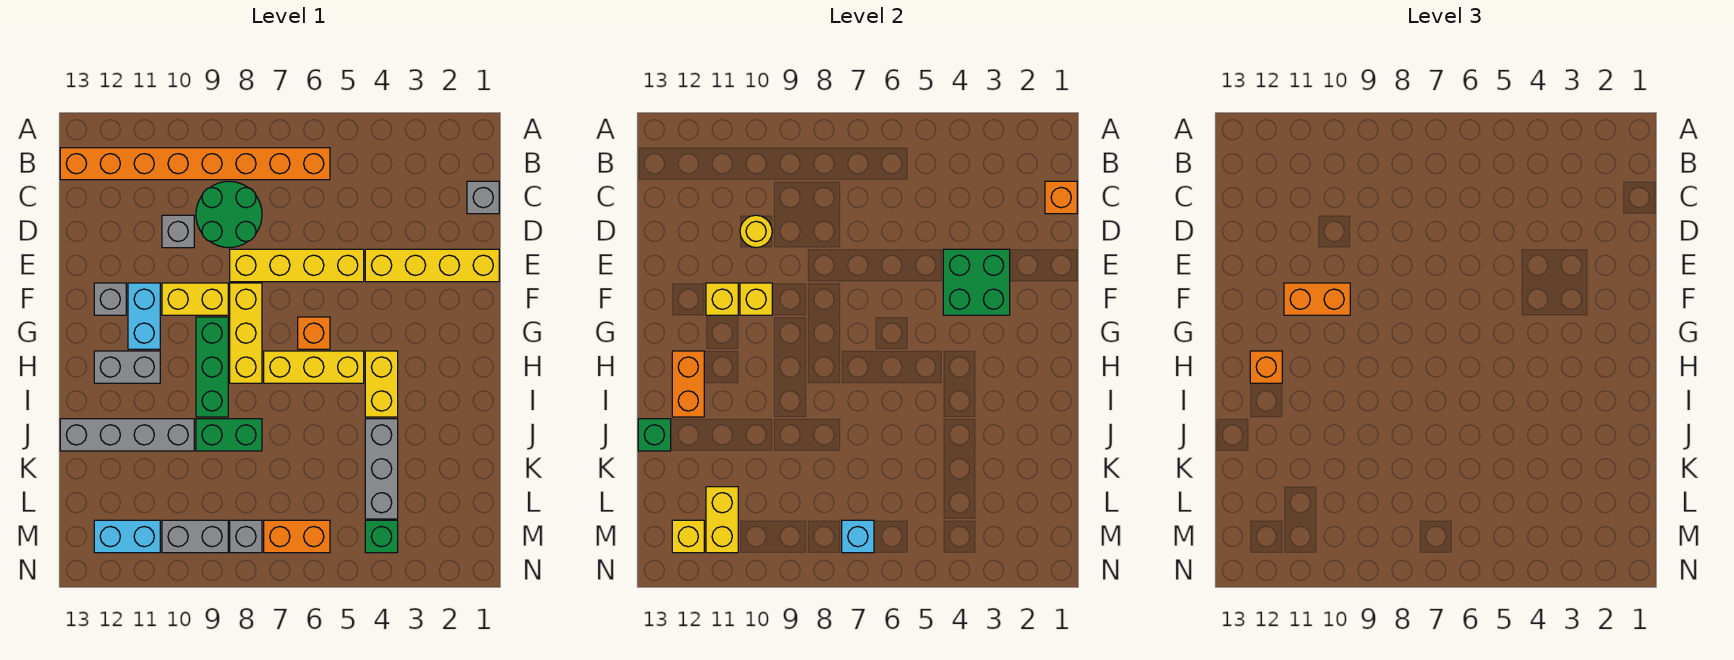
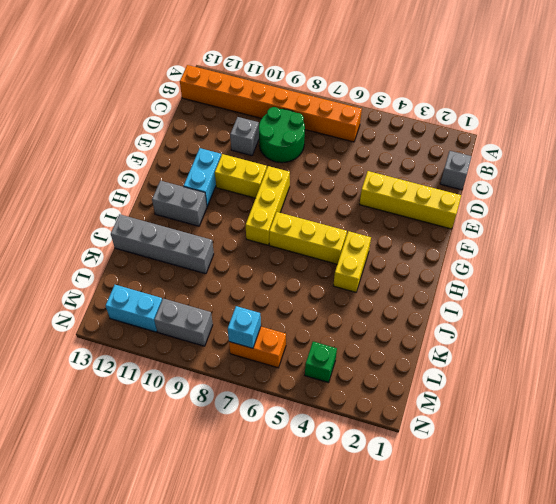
none -> yellow 1x4 brick [230,249,364,282]
none -> grey 1x1 brick [94,283,126,315]
none -> orange 1x1 brick [298,317,330,349]
none -> green 1x3 brick [196,317,228,417]

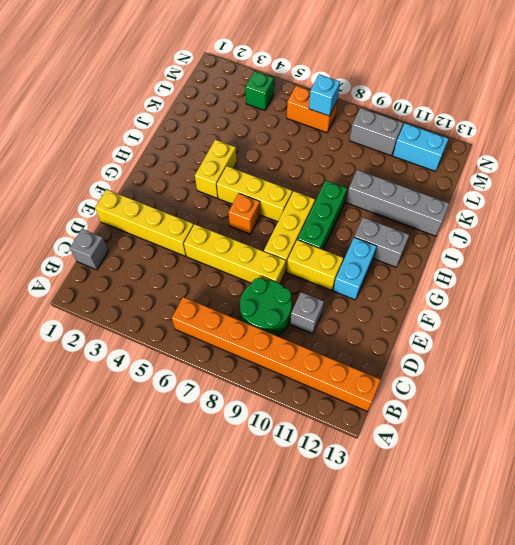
none -> grey 1x1 brick [94,283,126,315]
none -> grey 1x3 brick [365,419,398,519]
none -> green 1x2 brick [196,419,262,451]
none -> grey 1x1 brick [230,520,262,553]

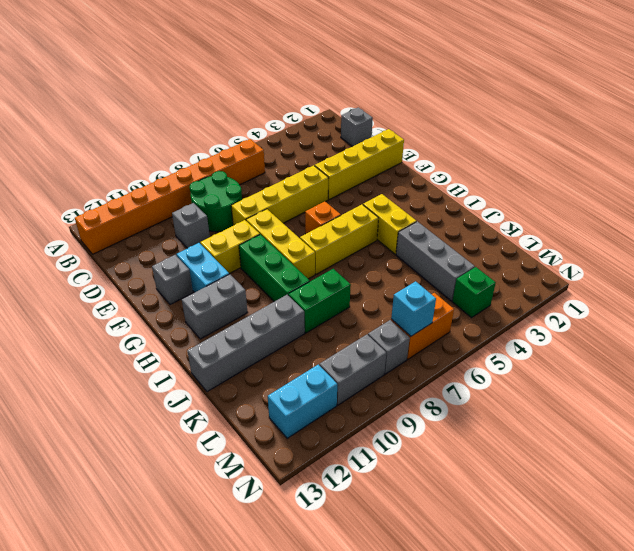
none -> orange 1x1 brick [1045,181,1077,214]
none -> yellow 1x1 round brick [740,215,772,248]
none -> green 2x2 brick [943,249,1010,315]
none -> yellow 1x1 brick [740,283,772,315]

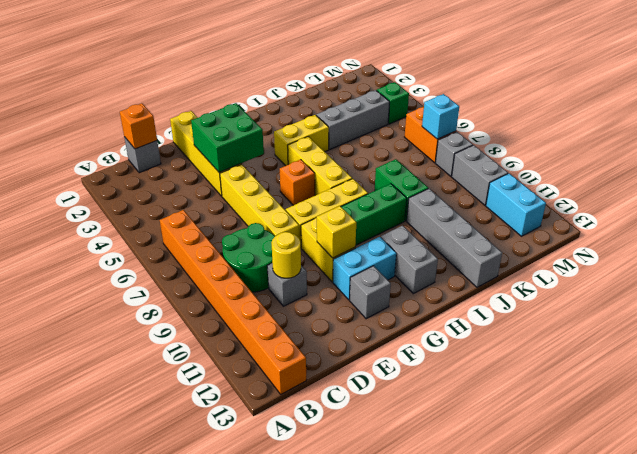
none -> yellow 1x1 brick [706,283,738,315]
none -> orange 1x2 brick [672,351,704,417]
none -> green 1x1 brick [638,419,671,451]
none -> yellow 1x2 brick [706,487,738,553]

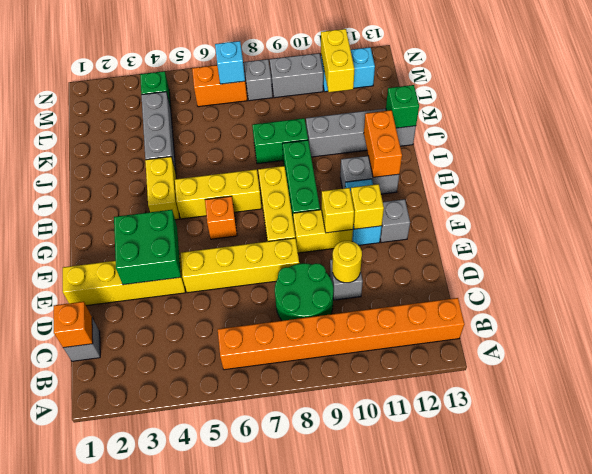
none -> yellow 1x1 brick [672,520,704,553]
none -> orange 1x2 brick [1284,283,1350,315]
none -> orange 1x1 brick [1250,351,1282,383]

